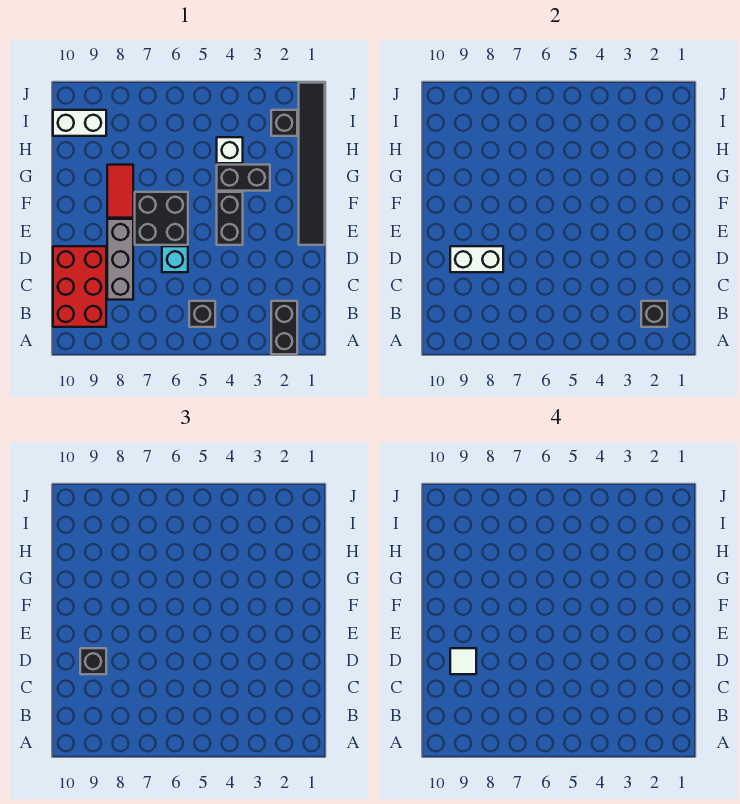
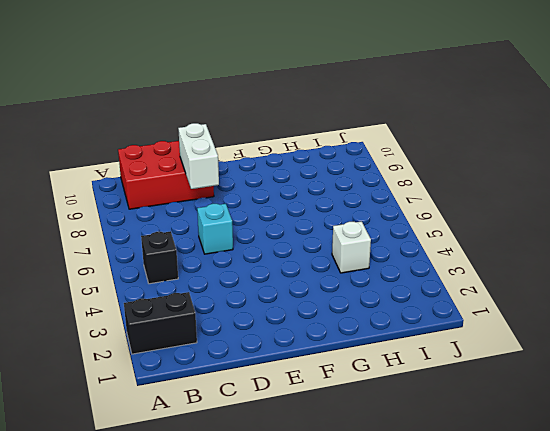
none -> grey 1x3 brick [107,219,133,300]
none -> black 1x6 tile [299,83,325,245]
none -> black 1x2 brick [217,192,243,245]

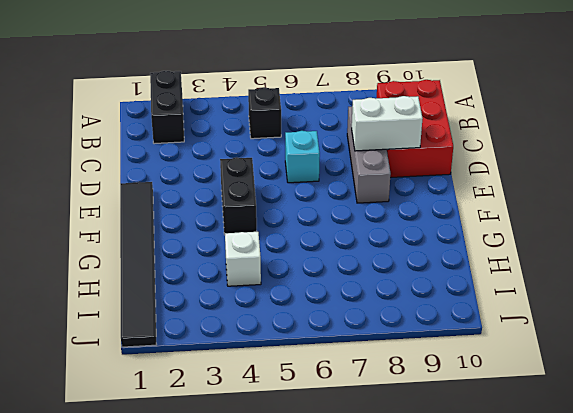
none -> black 2x2 brick [135,192,188,245]
none -> red 1x2 tile [107,165,133,218]
none -> black 1x2 brick [217,165,270,191]

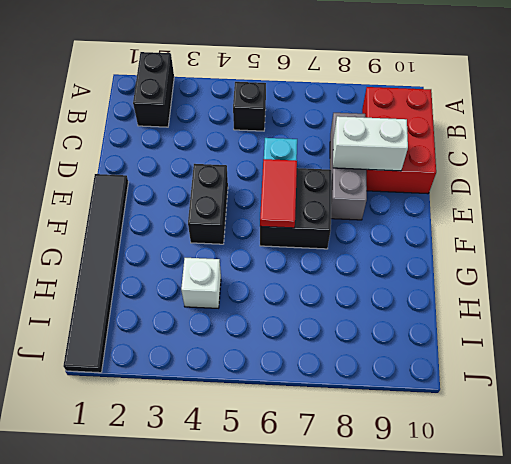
red 1x2 tile [260,159,297,228] -> red 1x2 tile moved to [107,165,133,218]
none -> black 1x2 brick [217,165,270,191]
none -> black 1x1 brick [271,110,297,136]
none -> white 1x2 brick [53,110,106,136]

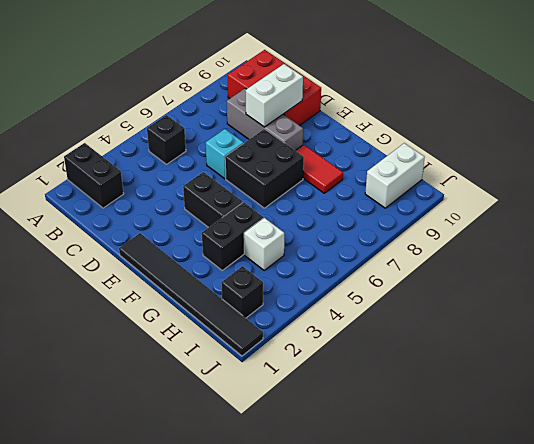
none -> black 1x1 brick [641,301,667,327]
none -> black 1x1 brick [80,648,106,674]
none -> white 1x1 tile [450,648,476,674]

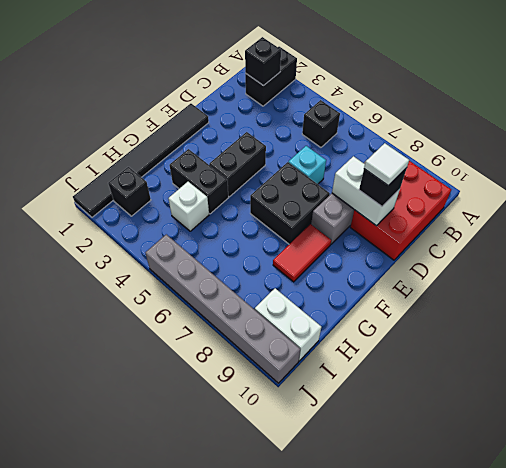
grey 1x6 brick [145,234,300,383] -> none

